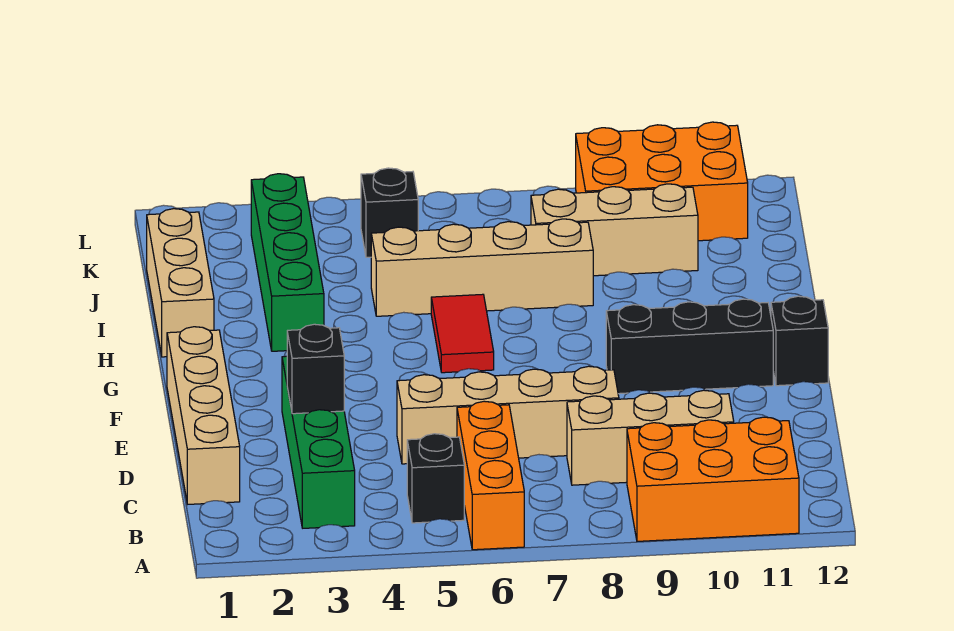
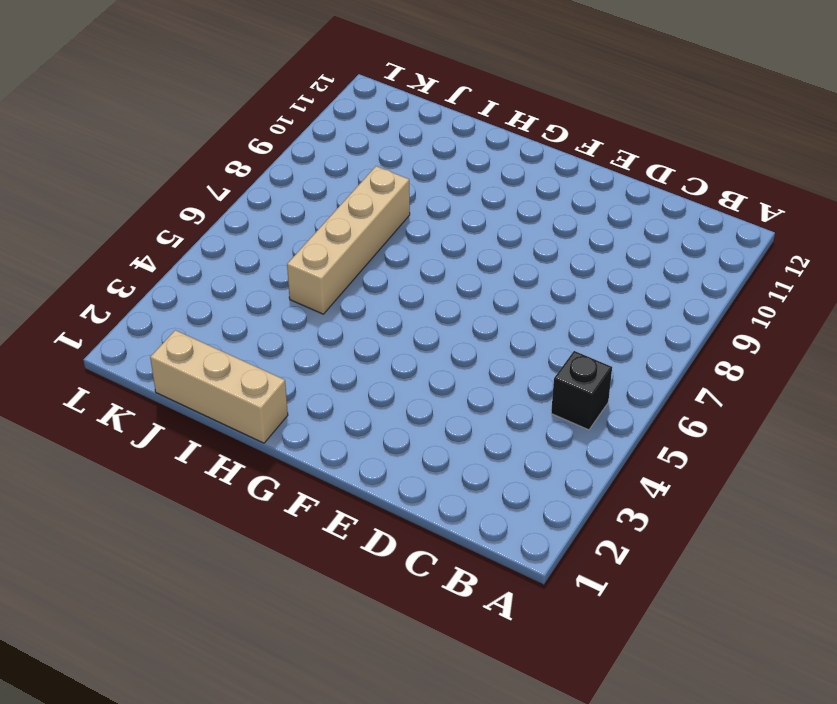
none -> orange 1x3 brick [457,401,524,550]
none -> orange 2x3 brick [627,417,799,541]
none -> green 1x4 brick [282,356,355,528]

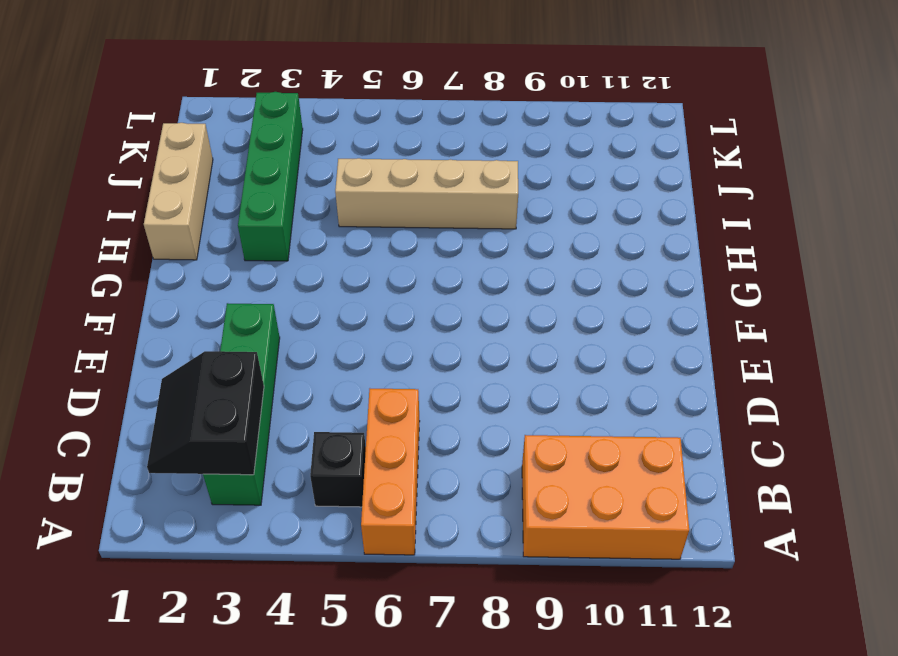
black 2x2 slope [147,351,264,475] -> none
none -> tan 1x4 brick [167,327,240,504]
none -> tan 1x3 brick [567,390,734,485]
none -> tan 1x4 brick [397,366,619,464]

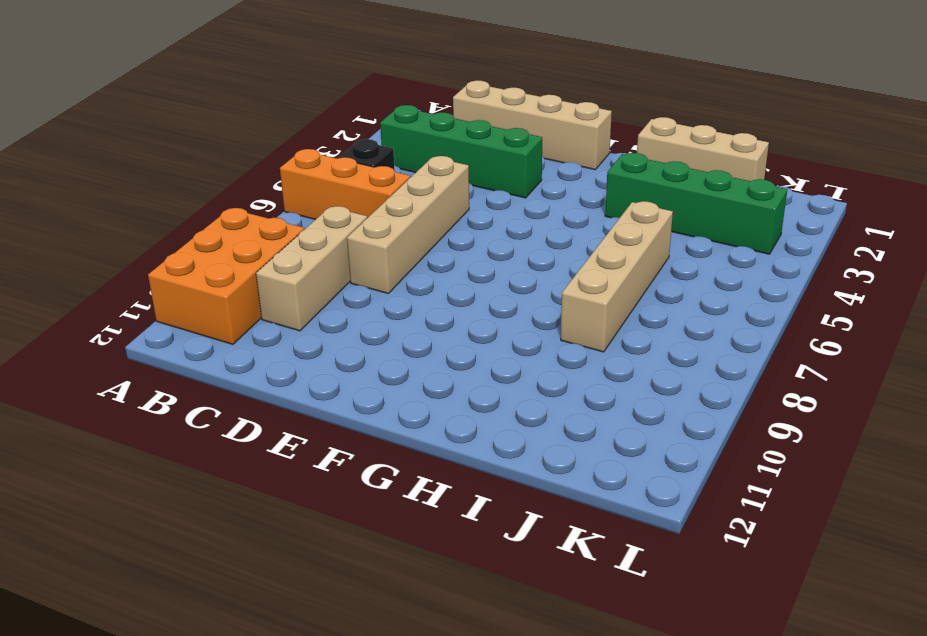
none -> black 1x3 brick [606,299,773,394]
none -> black 1x1 brick [771,296,828,386]
none -> red 1x2 tile [431,294,494,373]

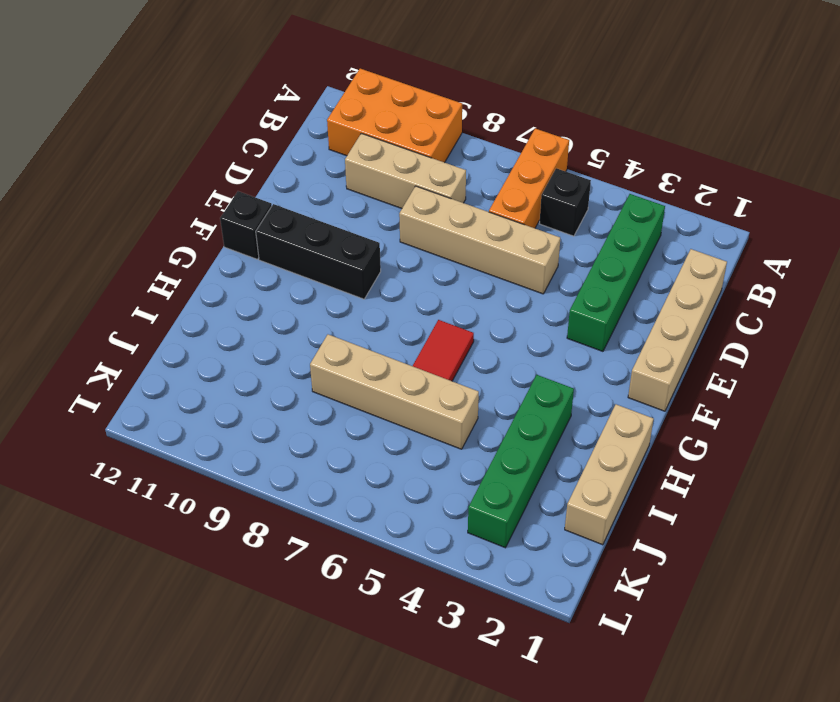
none -> tan 1x3 brick [531,184,698,276]
none -> black 1x1 brick [361,168,418,257]
none -> orange 2x3 brick [576,122,748,241]

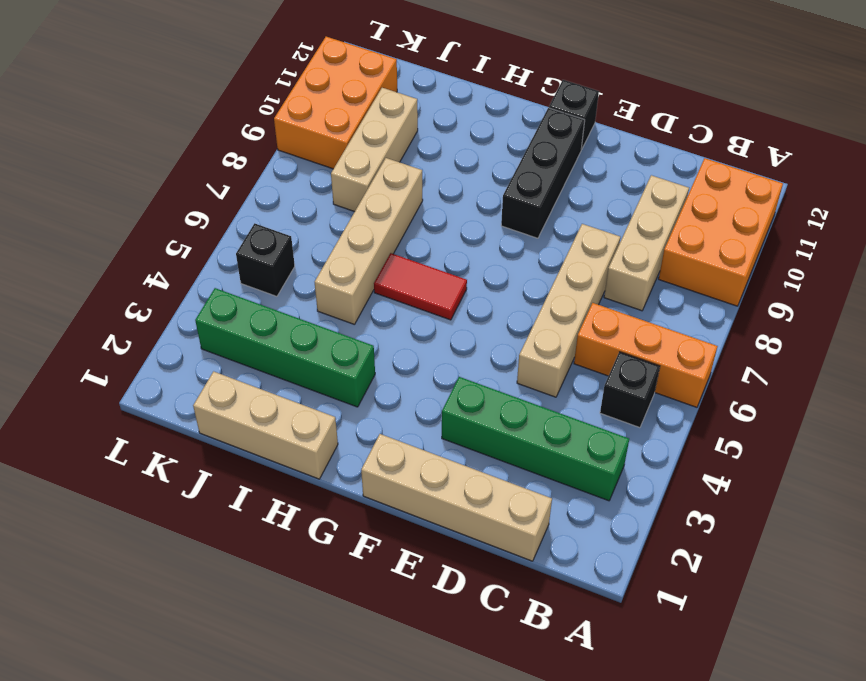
none -> black 1x1 brick [287,324,344,414]

